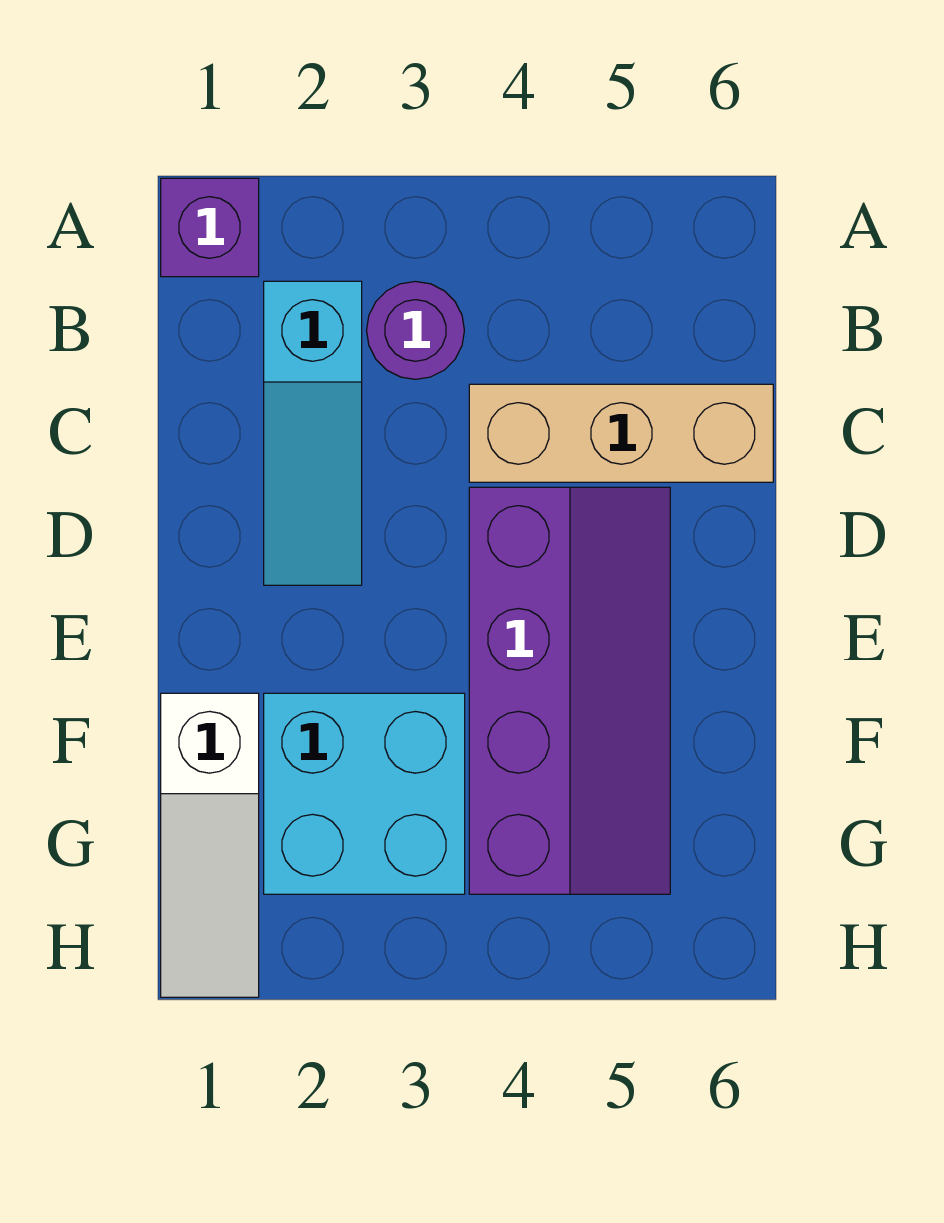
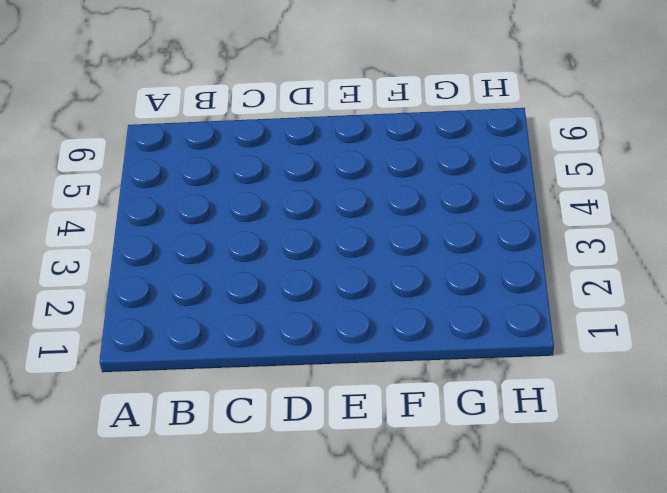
none -> purple 1x1 brick [161,178,259,277]
none -> cyan 1x3 slope [264,281,362,585]

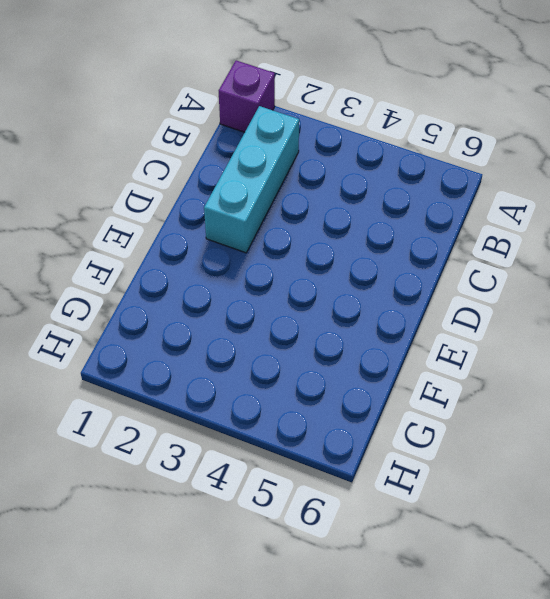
cyan 1x3 brick [204,106,299,253] -> cyan 1x3 slope [264,281,362,585]
none -> purple 1x1 round brick [367,281,464,379]
none -> tan 1x3 brick [469,384,773,482]

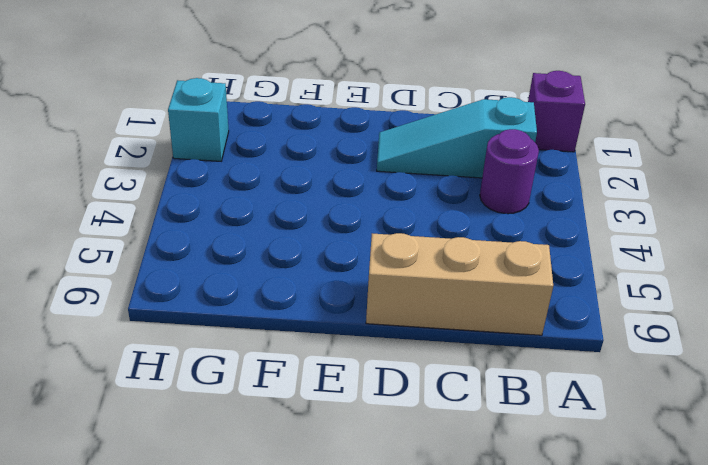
tan 1x3 brick [366,233,553,335] -> tan 1x3 brick turned to [469,384,773,482]
cyan 1x1 brick [168,78,229,161] -> none
none -> purple 2x4 slope [469,487,670,894]
none -> white 1x3 slope [161,693,259,997]

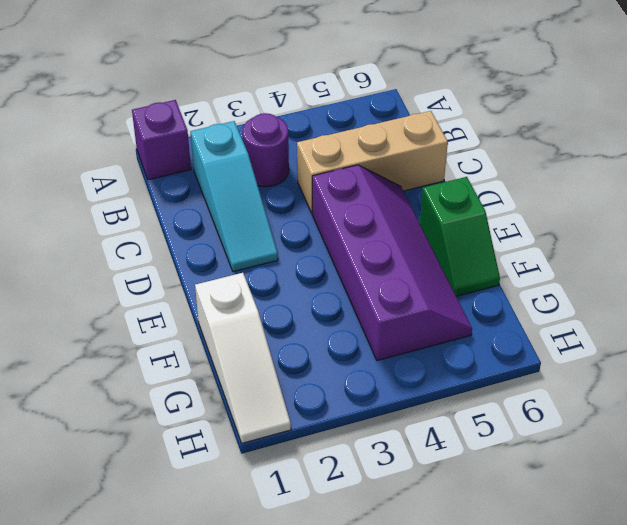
green 1x2 slope [420,177,500,296] -> none
none -> cyan 2x2 brick [264,693,465,894]

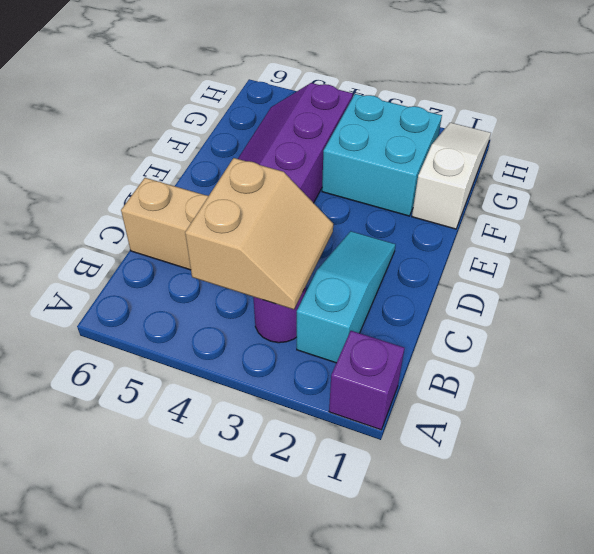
tan 2x2 slope [185,158,333,309] -> none

